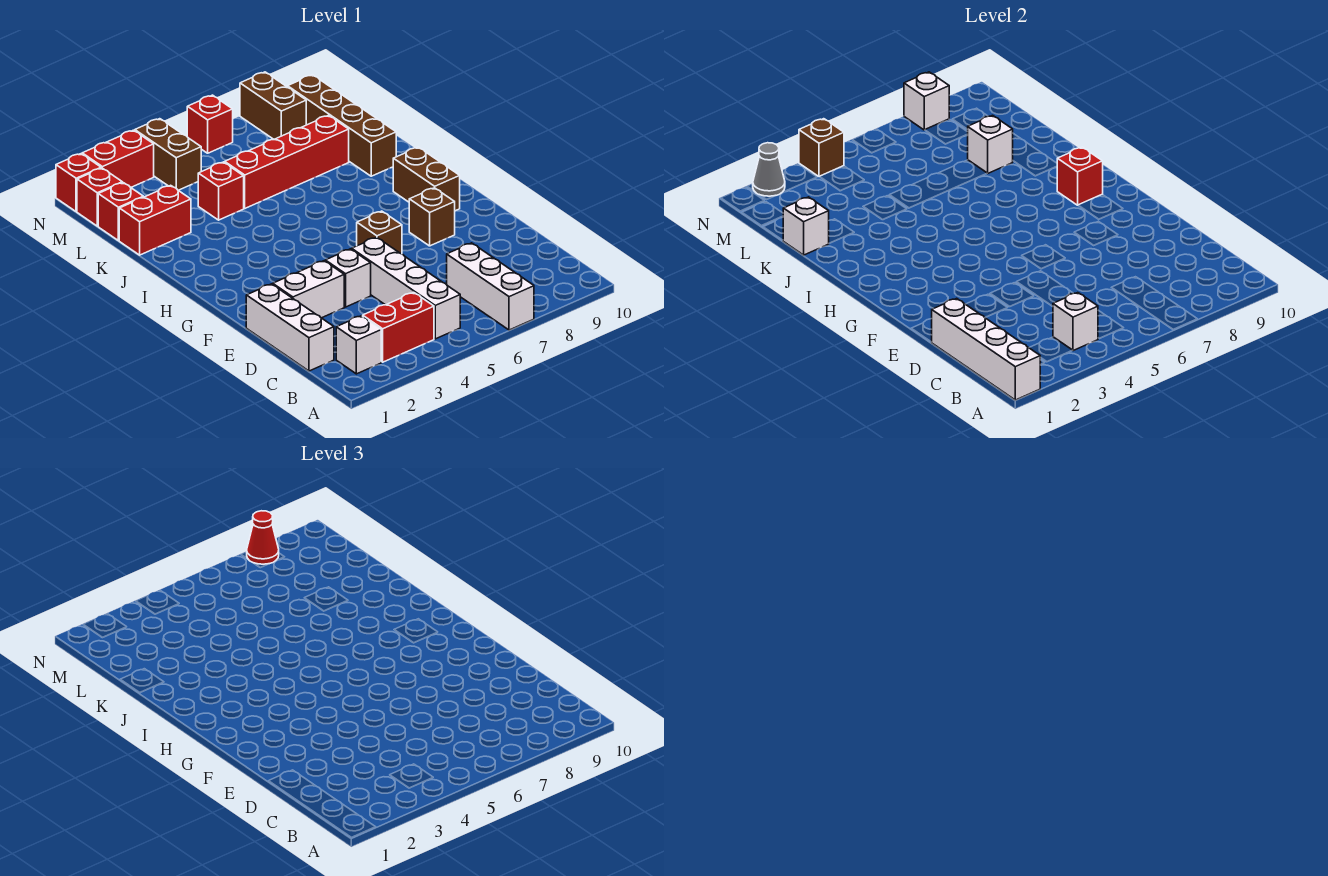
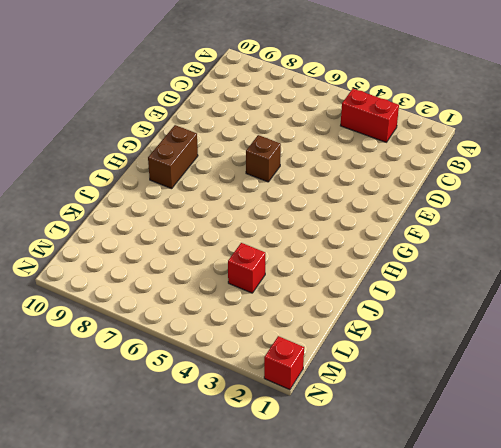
none -> white 1x3 brick [447,243,534,330]
none -> white 1x1 brick [336,316,381,374]
none -> white 1x4 brick [352,237,460,339]
none -> white 1x3 brick [246,284,334,371]

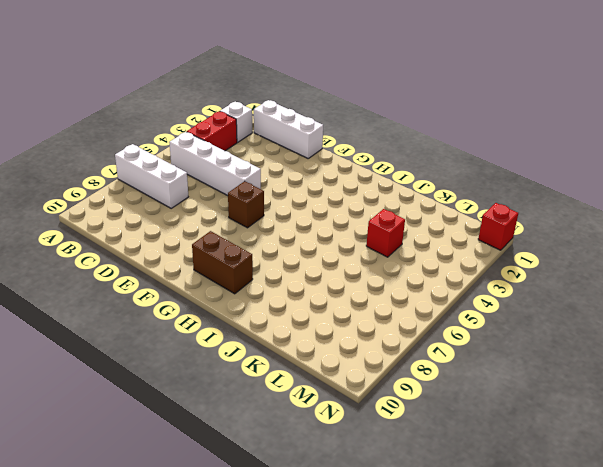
none -> white 1x2 brick [273,261,344,318]
none -> white 1x1 brick [325,249,371,307]
none -> brown 1x1 brick [409,188,455,246]
none -> brown 1x4 brick [288,75,396,176]

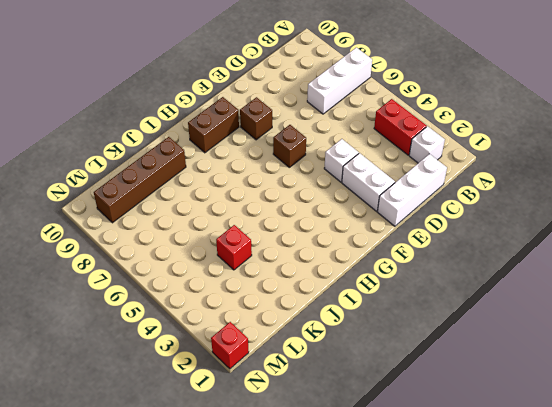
none -> white 1x4 brick [352,237,460,339]
none -> red 1x2 brick [119,185,191,255]
none -> red 1x4 brick [225,115,349,208]
none -> red 1x1 brick [98,183,143,241]

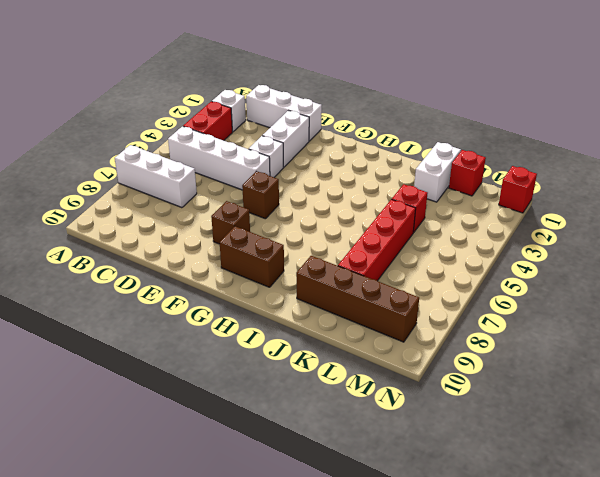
white 1x2 brick [414,142,461,202] -> red 1x2 brick [119,185,191,255]
none -> red 1x1 brick [77,168,122,226]
none -> brown 1x2 brick [135,119,201,190]
none -> brown 1x2 brick [240,72,306,139]
none -> red 1x2 brick [82,130,154,187]

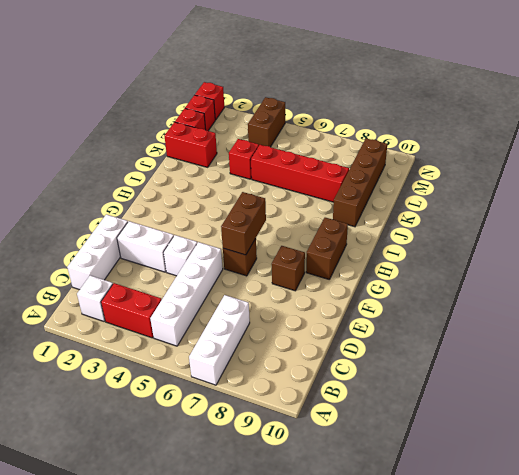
brown 1x2 brick [221,192,266,255] -> brown 1x2 brick moved to [240,72,306,139]
none -> red 1x2 brick [82,130,154,187]
none -> red 1x1 brick [187,95,233,153]
none -> white 1x4 brick [932,298,1040,400]
none -> white 1x1 brick [1053,293,1098,351]

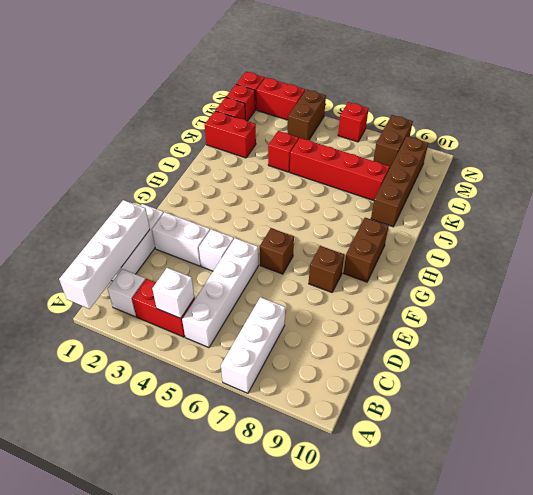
none -> red 1x1 brick [1057,147,1103,205]
none -> white 1x1 brick [783,197,829,255]
none -> white 1x1 brick [967,115,1013,173]
none -> grey 1x1 cone [753,143,785,196]

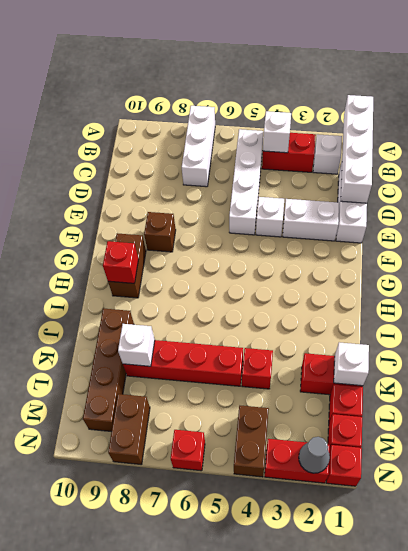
none -> brown 1x1 brick [357,211,402,254]
none -> brown 1x1 brick [799,119,844,177]
none -> white 1x1 brick [904,72,949,130]
none -> red 1x1 cone [247,511,279,564]

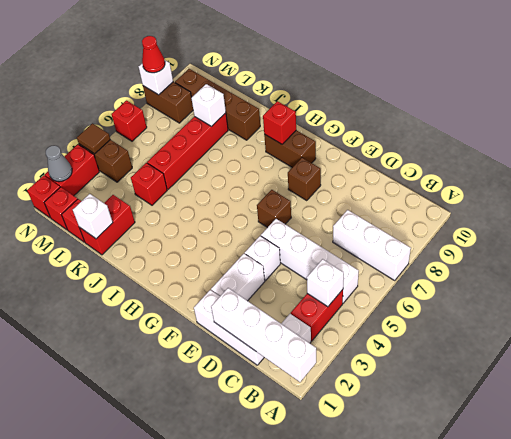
brown 1x1 tile [77,123,110,154] -> brown 1x1 brick [799,119,844,177]

